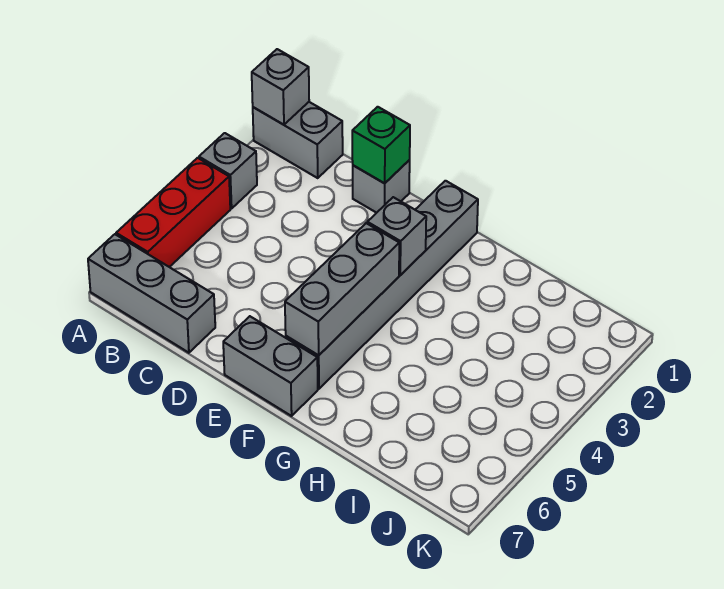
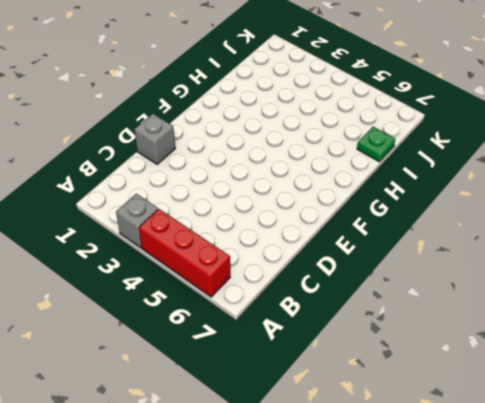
green 1x1 plate [357,127,395,162] -> none
none -> grey 1x2 brick [253,102,343,178]
none -> grey 1x3 brick [88,234,215,353]

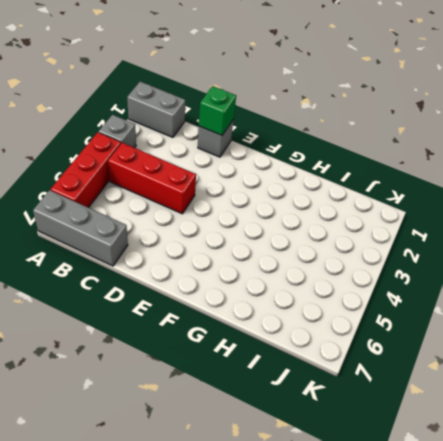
red 1x3 brick [108,143,196,214] -> none
none -> grey 1x2 brick [223,316,318,416]
none -> grey 1x6 brick [286,181,478,389]

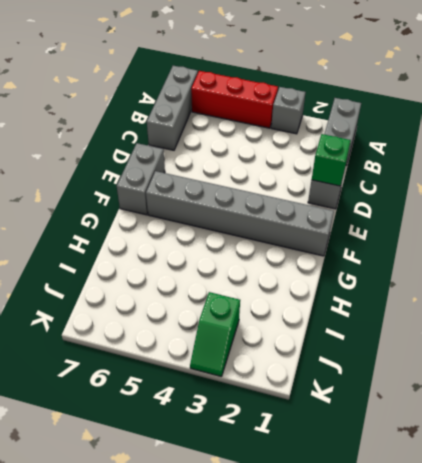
green 1x2 slope [190,292,240,376] -> none
none -> grey 1x1 brick [252,49,309,125]
none -> grey 1x1 brick [367,197,426,275]

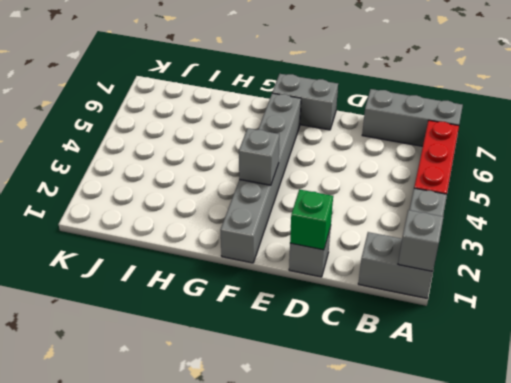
none -> grey 1x3 brick [285,223,399,355]

